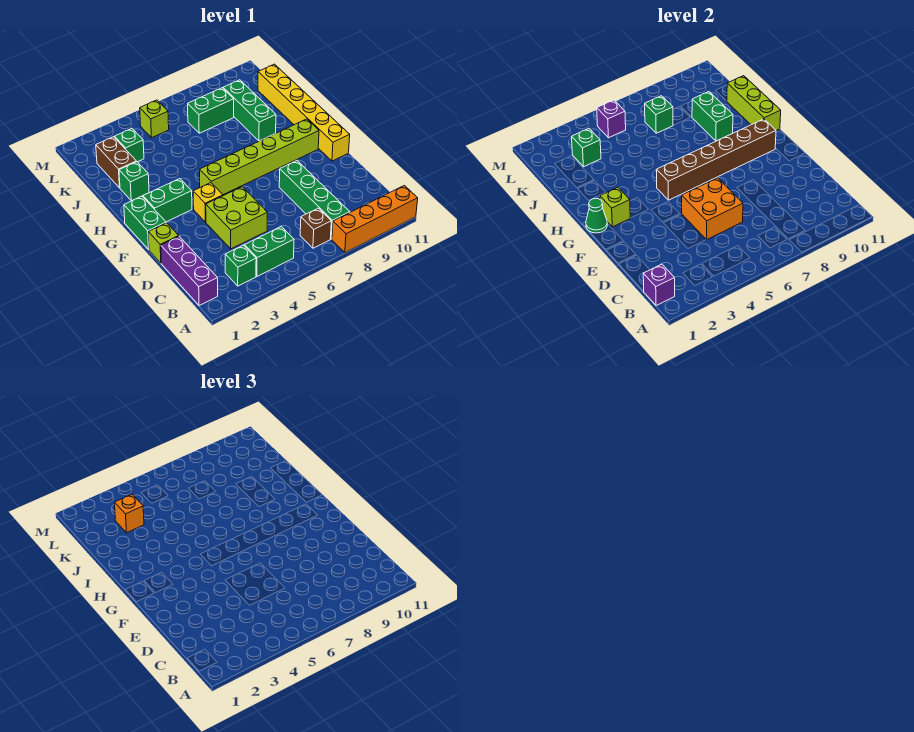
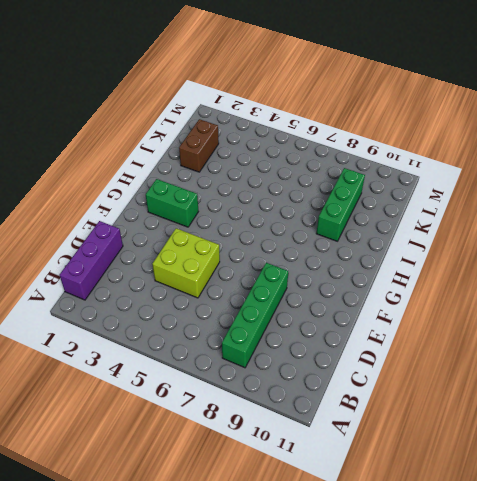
none -> orange 1x4 brick [332,186,418,253]
none -> green 1x1 brick [225,245,256,286]
none -> green 1x2 brick [244,226,294,276]
none -> brown 1x1 brick [300,208,331,248]

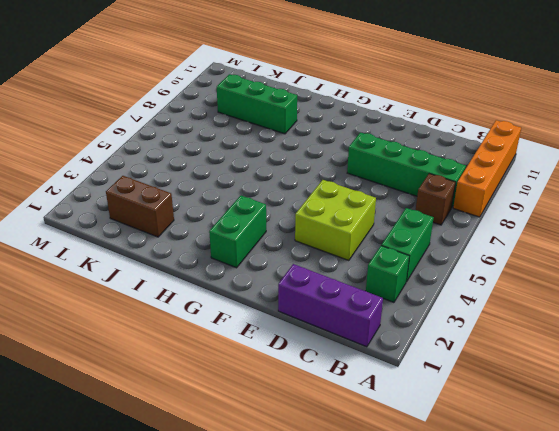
none -> lime 1x1 brick [148,223,179,263]
none -> green 1x2 brick [124,196,166,249]
none -> yellow 1x1 brick [193,183,223,222]
none -> yellow 1x6 brick [258,64,350,161]

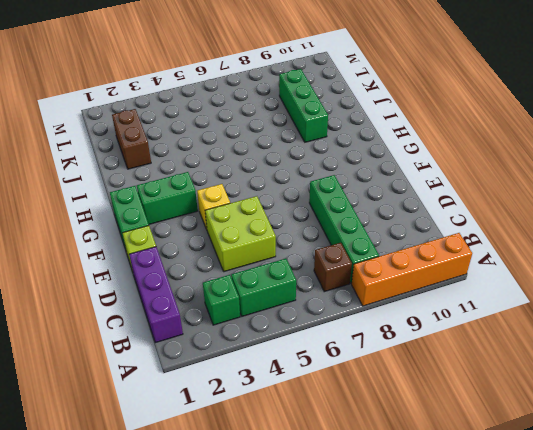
none -> yellow 1x6 brick [258,64,350,161]
none -> lime 1x6 brick [199,119,319,195]
none -> green 1x1 brick [119,162,149,201]
none -> green 1x1 brick [115,129,144,162]

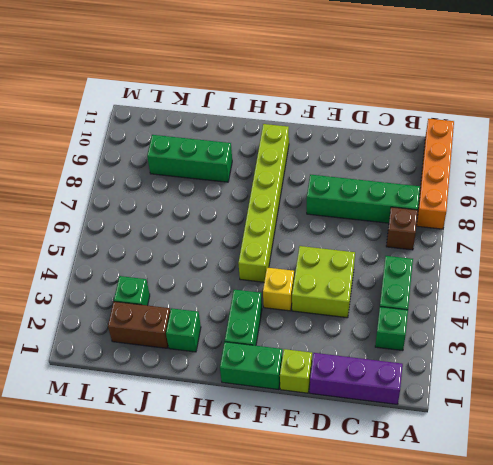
none -> yellow 1x6 brick [258,64,350,161]
none -> green 1x2 brick [188,88,234,133]
none -> lime 1x1 brick [140,100,169,138]
none -> purple 1x1 brick [643,264,675,306]

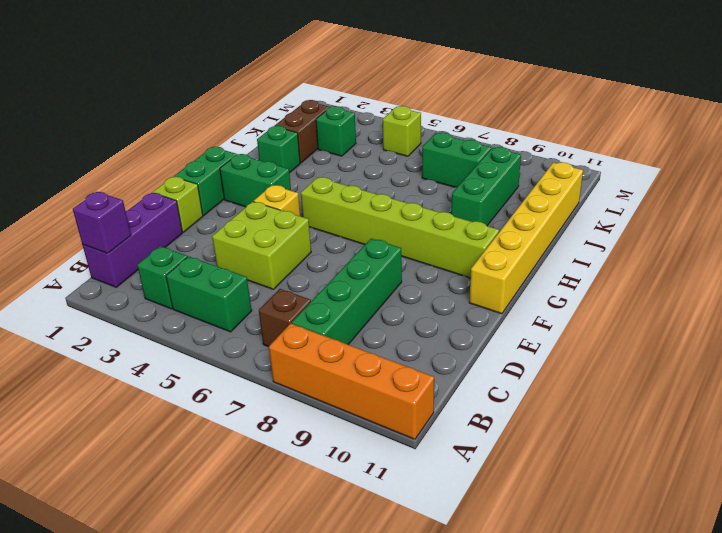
none -> orange 2x2 brick [682,178,743,240]
none -> green 1x1 cone [586,198,607,233]
none -> lime 1x1 brick [600,187,630,227]
none -> brown 1x6 brick [656,119,776,200]

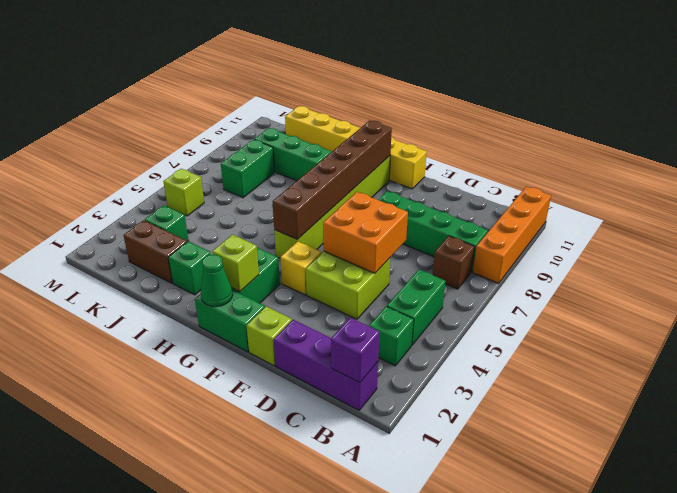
none -> lime 1x3 brick [727,76,781,130]
none -> green 1x2 brick [692,92,733,141]
none -> green 1x1 brick [572,129,601,167]
none -> green 1x1 brick [645,96,673,133]

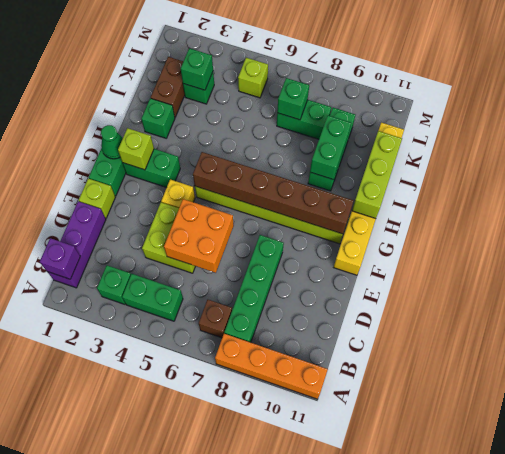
none -> purple 1x1 brick [597,100,626,138]
none -> orange 1x1 brick [115,495,144,533]

